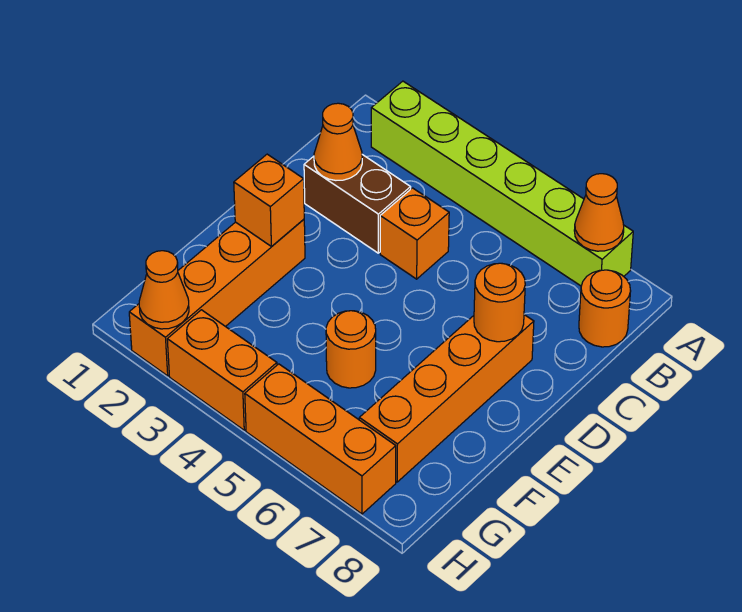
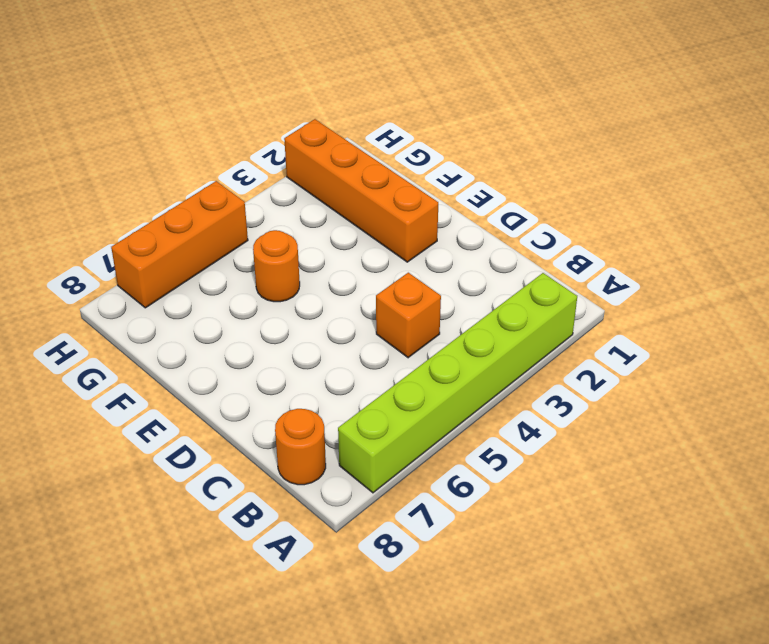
none -> brown 1x2 brick [304,155,411,253]
none -> orange 1x4 brick [359,315,534,482]
none -> orange 1x2 brick [167,310,277,430]

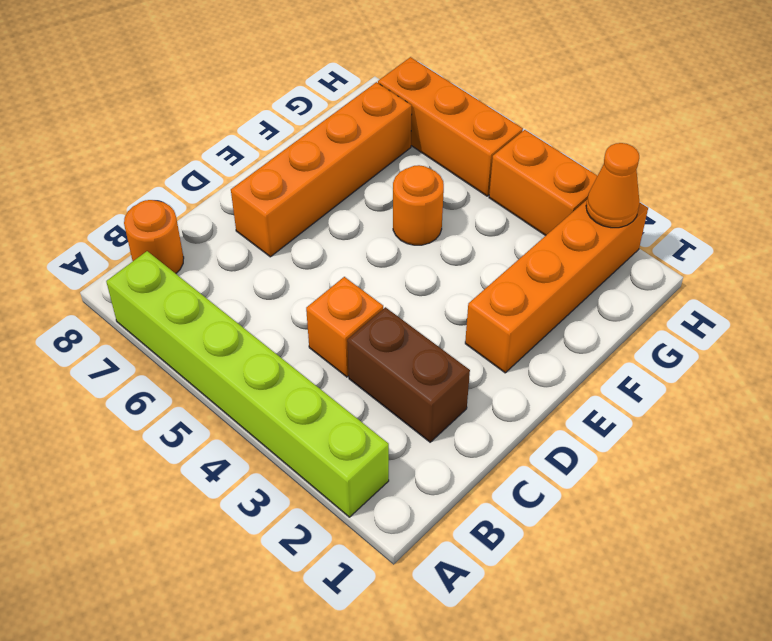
none -> orange 1x1 cone [574,174,624,251]
none -> orange 1x1 cone [314,103,362,180]
none -> orange 1x1 round brick [474,263,525,342]

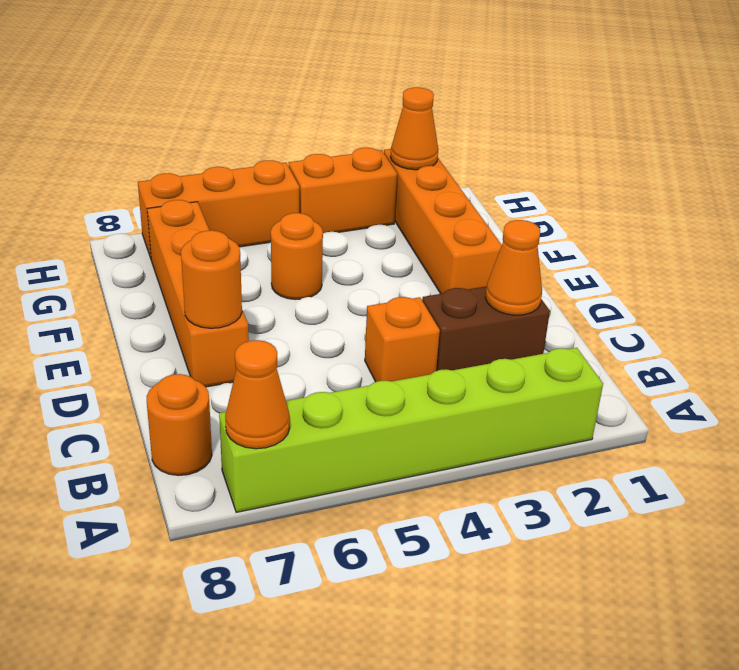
none -> orange 1x1 brick [234,154,304,247]

